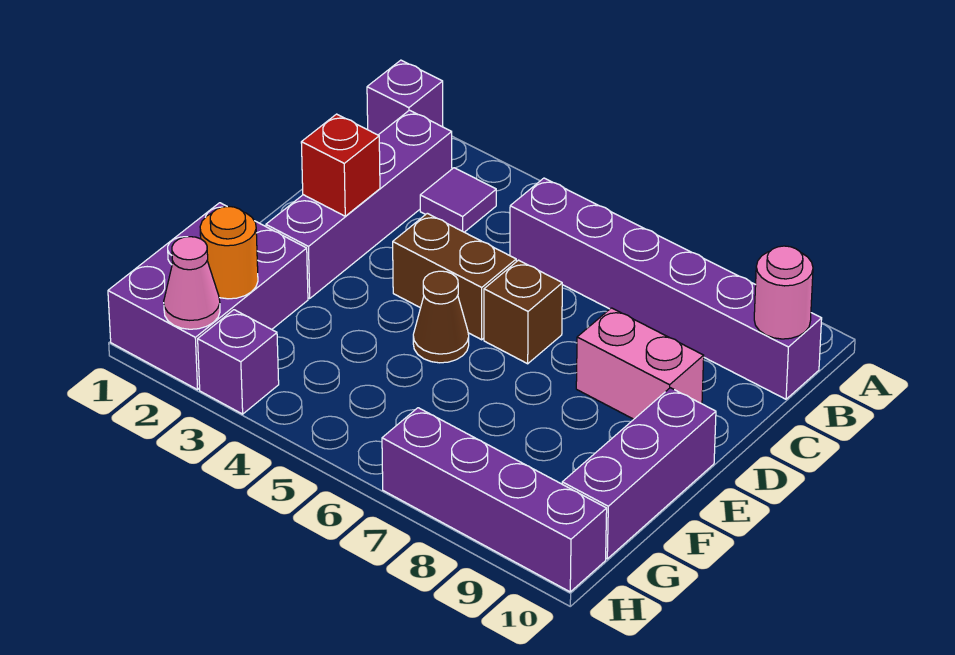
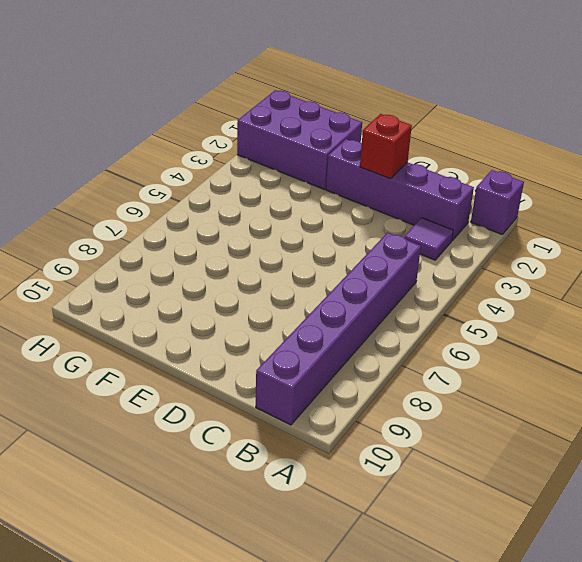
none -> brown 1x2 brick [393,213,516,340]
none -> brown 1x1 brick [484,260,562,364]
none -> pink 1x2 brick [576,308,704,419]

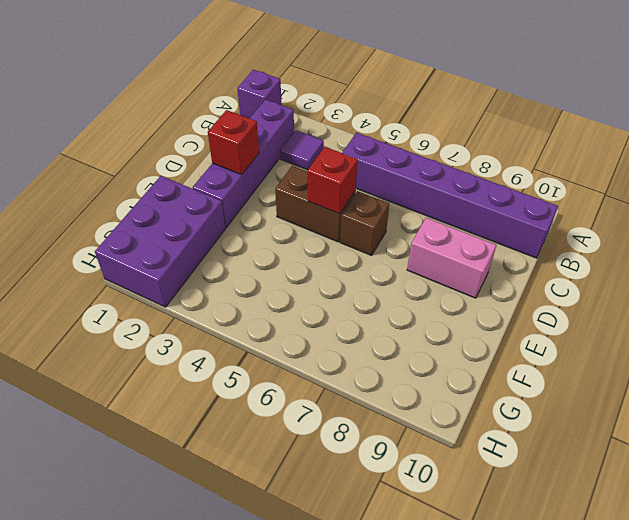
red 1x1 brick [308,147,358,214] -> none
none -> brown 1x1 cone [413,271,469,363]
none -> purple 1x3 brick [562,388,716,559]
none -> purple 1x1 brick [198,310,279,414]

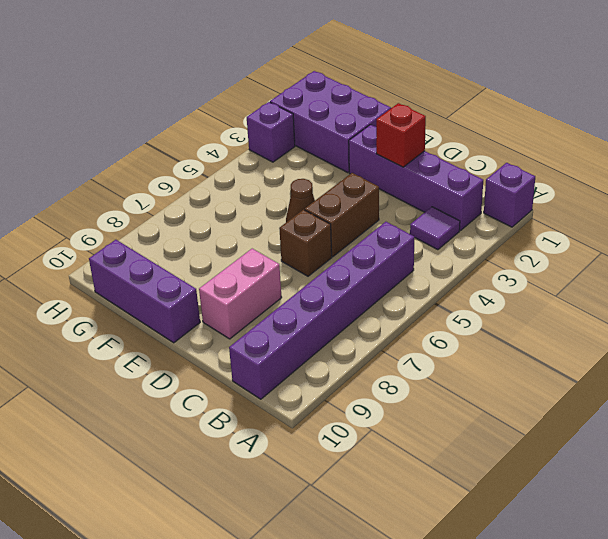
none -> purple 1x4 brick [382,408,607,592]
none -> pink 1x1 round brick [754,246,813,339]
none -> orange 1x1 round brick [200,207,258,299]

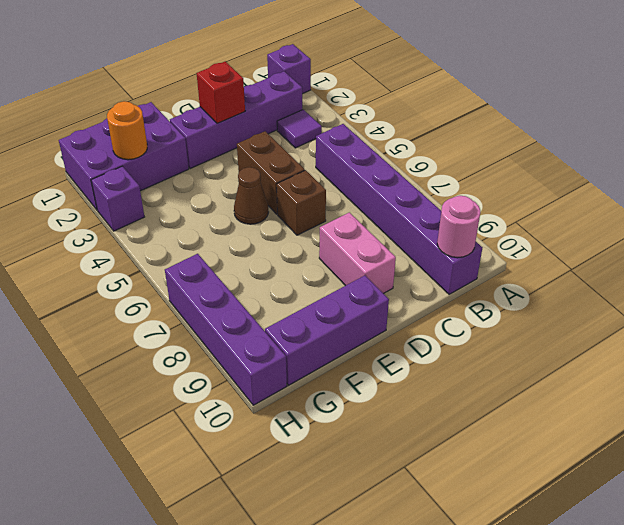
none -> pink 1x1 cone [164,237,220,329]

